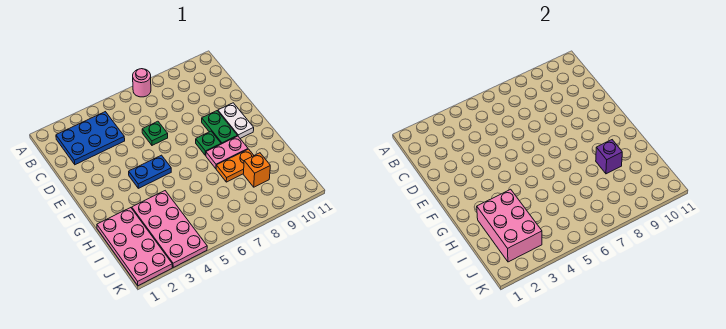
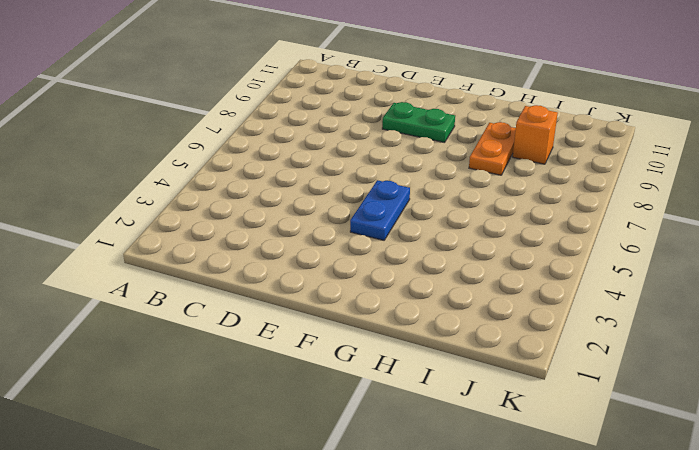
none -> pink 1x1 round brick [133,69,151,97]
none -> blue 2x3 plate [56,112,125,165]
none -> green 1x1 plate [142,121,168,145]

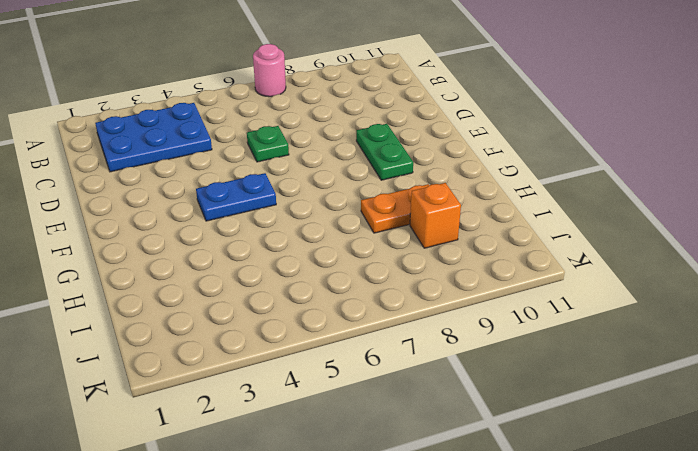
none -> white 1x2 plate [218,103,254,138]
none -> green 1x1 plate [196,131,221,155]
none -> pink 1x2 plate [206,136,248,168]

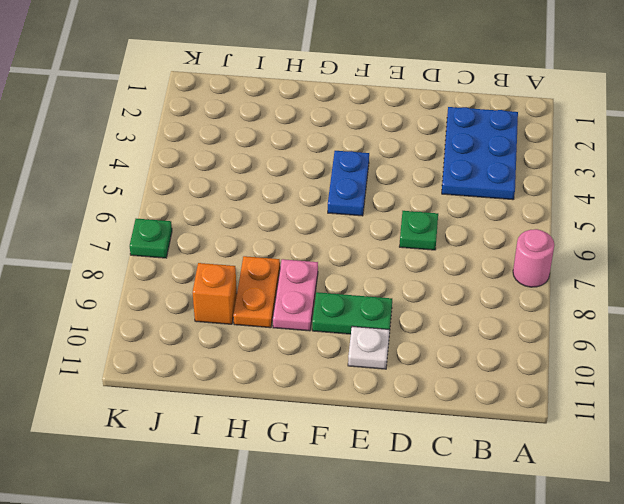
white 1x1 plate [348,326,390,369] -> white 1x2 plate [218,103,254,138]
green 1x1 plate [130,219,172,258] -> green 1x1 plate moved to [196,131,221,155]
none -> pink 2x4 plate [97,208,172,286]
none -> pink 2x4 plate [132,191,207,267]
none -> pink 2x3 brick [477,189,542,262]

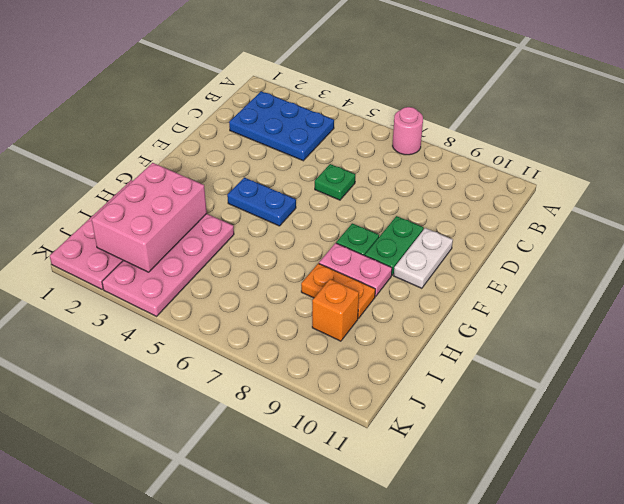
none -> purple 1x1 brick [596,140,622,174]

